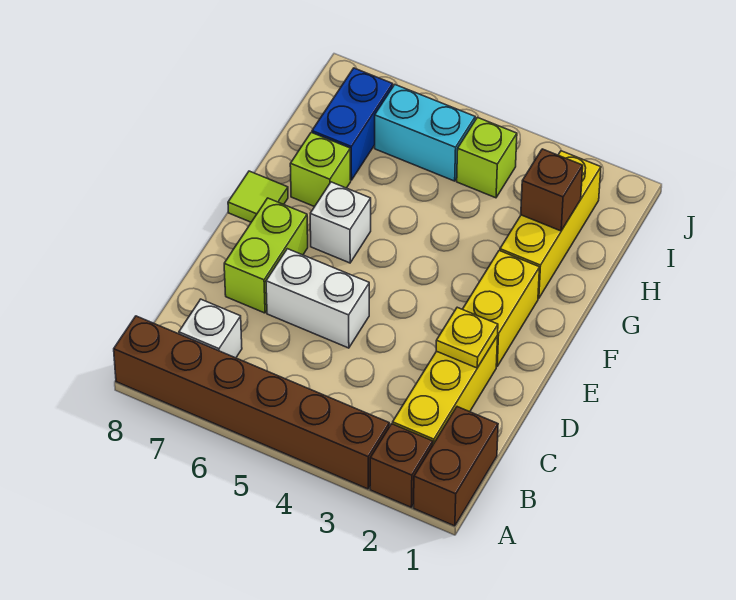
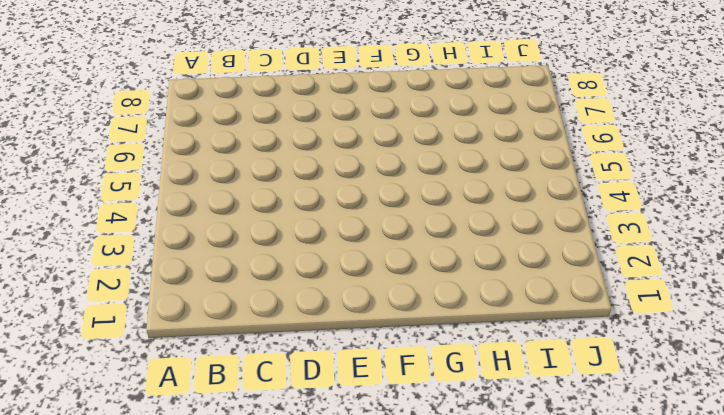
none -> brown 1x2 brick [414,407,498,526]
none -> brown 1x1 brick [370,424,433,507]
none -> brown 1x6 brick [114,316,389,489]

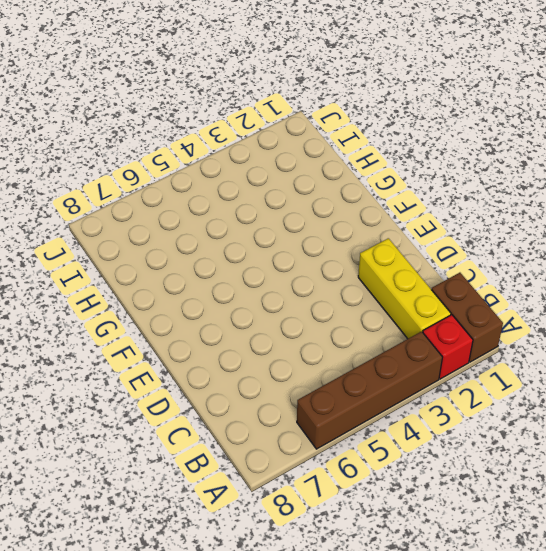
red 1x1 brick [423,315,473,379] -> brown 1x1 brick [370,424,433,507]
brown 1x4 brick [297,331,442,449] -> brown 1x6 brick [114,316,389,489]
none -> white 1x1 brick [179,299,242,358]
none -> white 1x2 brick [266,249,369,348]
none -> lime 1x2 brick [224,198,308,313]

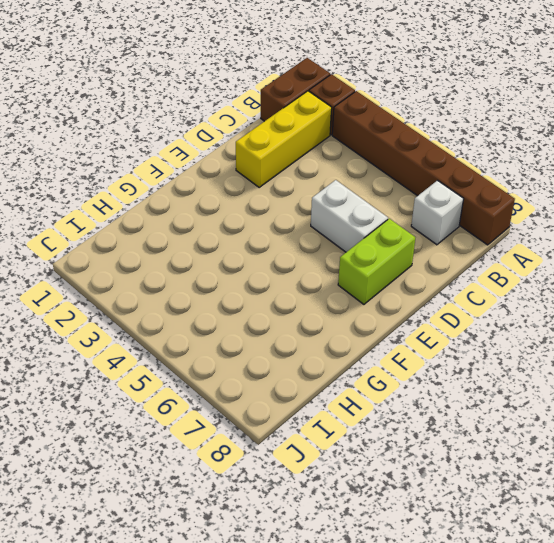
none -> yellow 1x2 brick [463,251,540,366]
none -> white 1x1 brick [310,182,371,263]
none -> lime 1x1 tile [228,171,288,222]

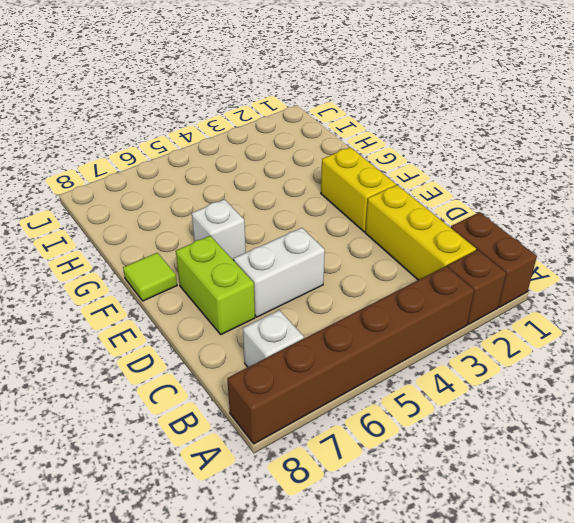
none -> yellow 1x3 brick [500,151,601,298]
none -> lime 1x1 brick [290,132,351,207]
none -> blue 1x2 brick [312,68,393,180]

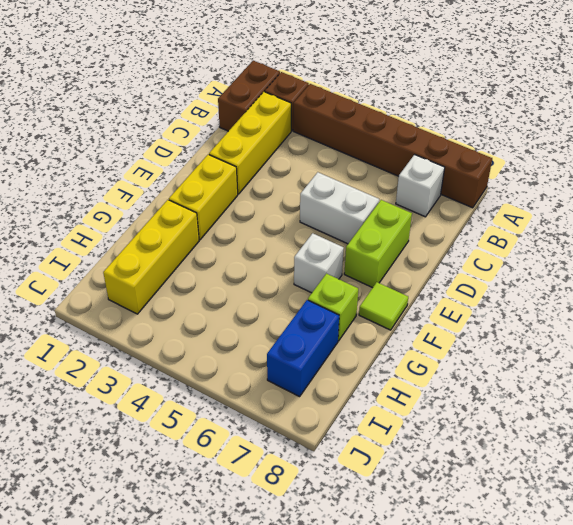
none -> lime 1x1 brick [457,117,517,198]
none -> cyan 1x2 brick [375,85,475,181]
none -> yellow 1x1 plate [436,307,498,368]

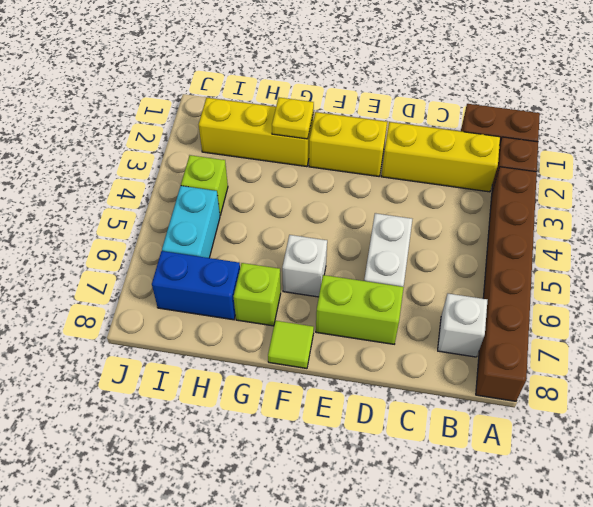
yellow 1x1 plate [272,98,314,139] -> yellow 1x1 plate moved to [436,307,498,368]
none -> brown 1x1 brick [521,149,583,231]

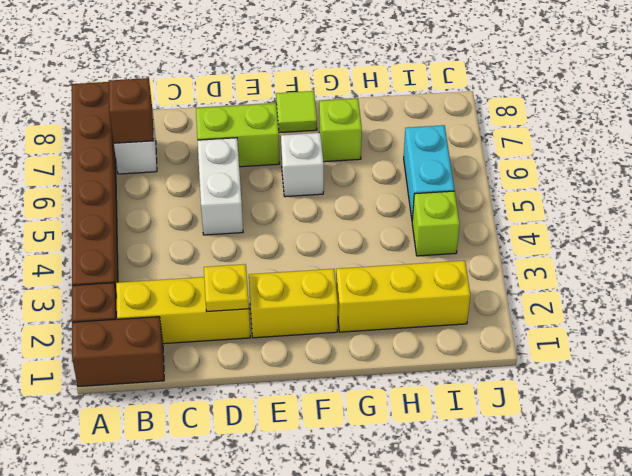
brown 1x1 brick [109,78,154,143] -> brown 1x1 brick moved to [521,149,583,231]
none -> blue 1x2 brick [312,68,393,180]

